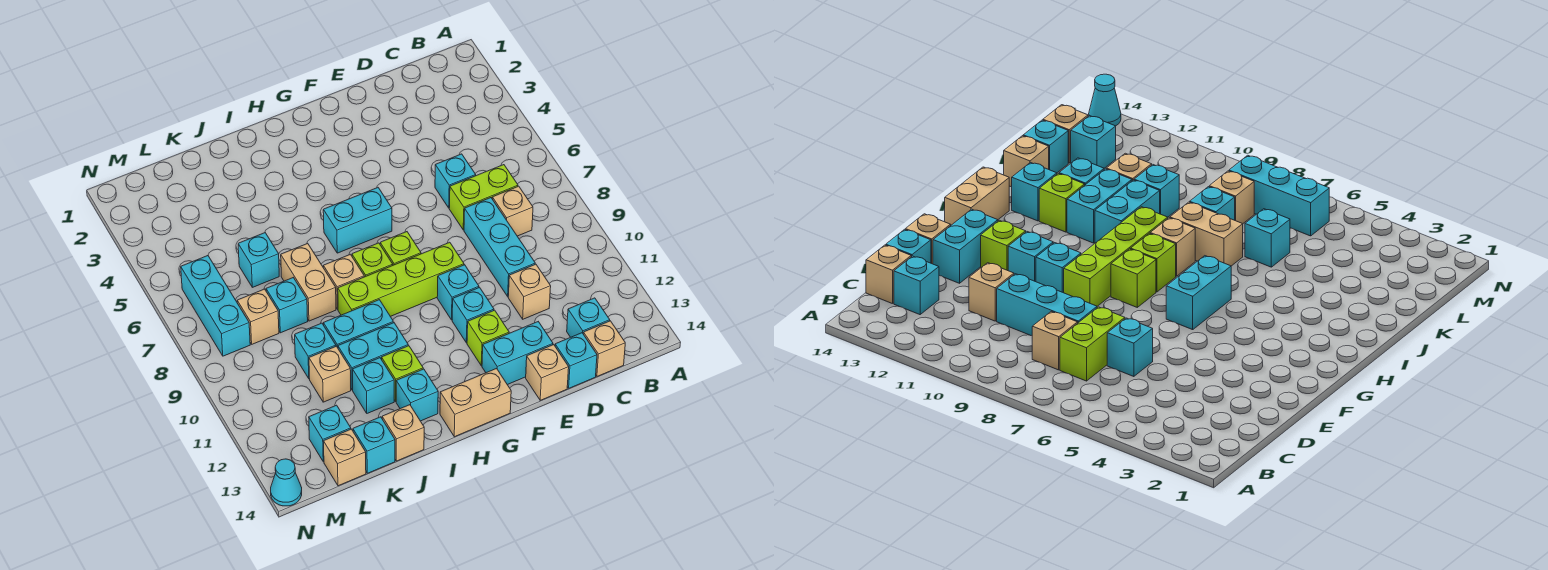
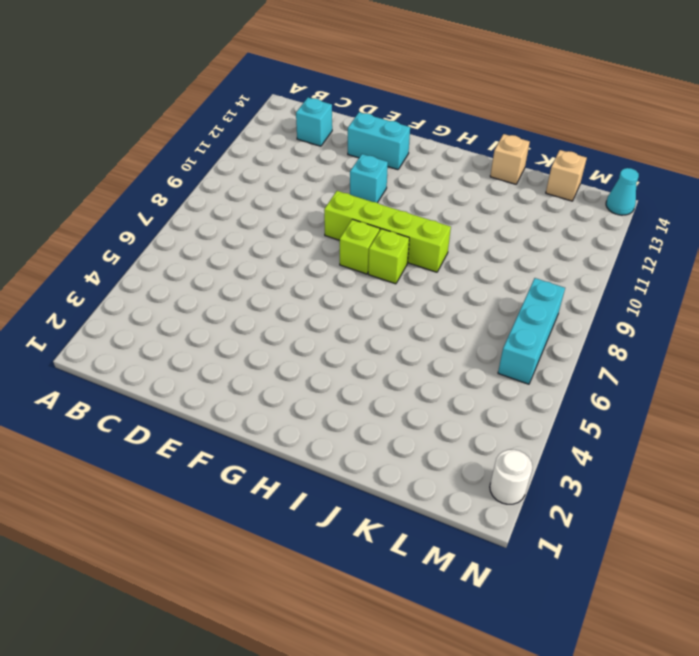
white 1x1 round brick [490,450,532,504] -> none
none -> lime 1x2 brick [449,165,518,230]
none -> tan 1x1 brick [492,186,533,236]
none -> tan 1x1 brick [583,321,625,376]
none -> cyan 1x1 brick [435,154,476,208]

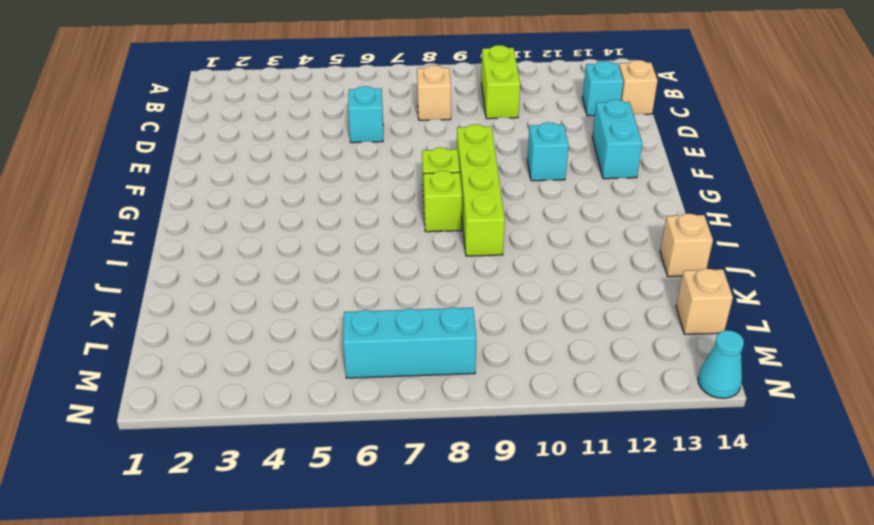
lime 1x2 brick [481,45,520,119] -> lime 1x2 brick moved to [449,165,518,230]
none -> cyan 1x3 brick [464,198,535,296]
none -> tan 1x1 brick [508,264,551,319]
none -> cyan 1x1 brick [555,333,597,388]
none -> tan 1x1 brick [526,345,569,400]

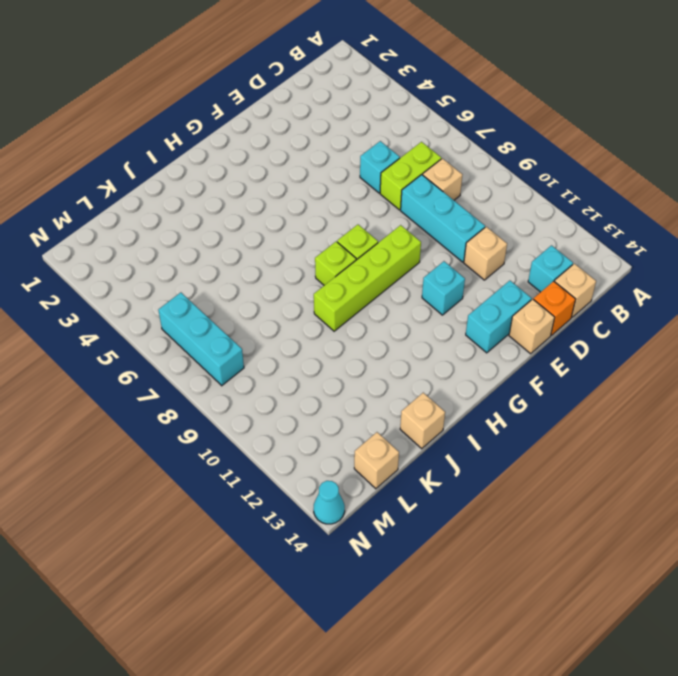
orange 1x1 brick [533,281,576,336] -> cyan 1x1 brick [555,333,597,388]
none -> cyan 1x1 brick [437,265,479,320]
none -> lime 1x1 brick [467,310,509,366]
none -> cyan 1x2 brick [323,188,392,253]
none -> tan 1x2 brick [440,369,511,437]

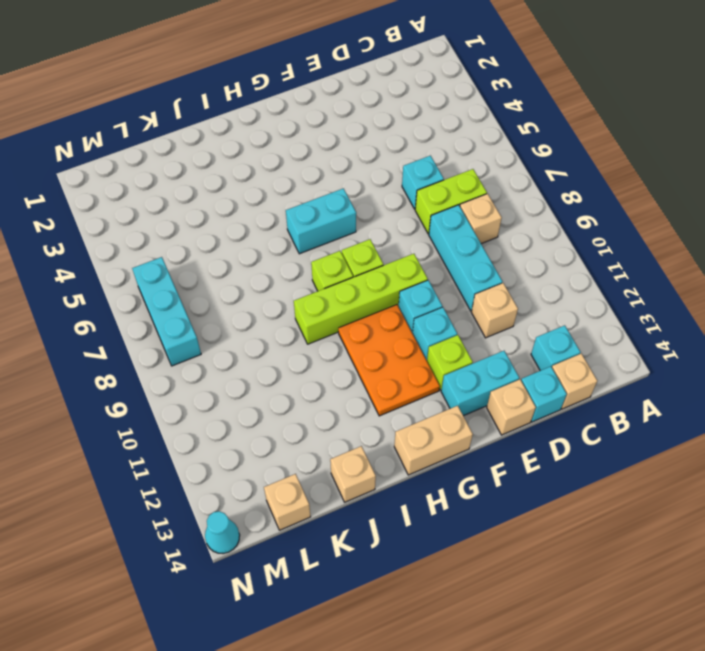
orange 2x3 plate [338,305,440,416] -> none
none -> tan 1x1 brick [323,254,364,309]
none -> cyan 1x2 brick [323,300,393,348]
none -> cyan 1x2 brick [338,323,408,390]
none -> lime 1x1 brick [382,346,423,401]

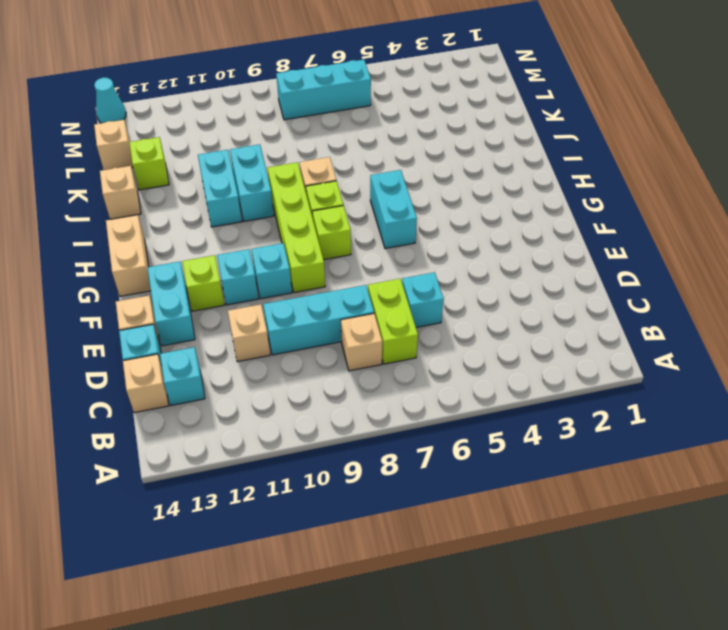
lime 1x1 brick [129,137,169,190] -> lime 1x1 brick moved to [382,346,423,401]
none -> cyan 1x1 brick [396,369,438,421]
none -> tan 1x2 brick [281,244,336,321]
none -> cyan 1x1 brick [353,358,394,413]
none -> cyan 1x1 brick [238,233,279,287]

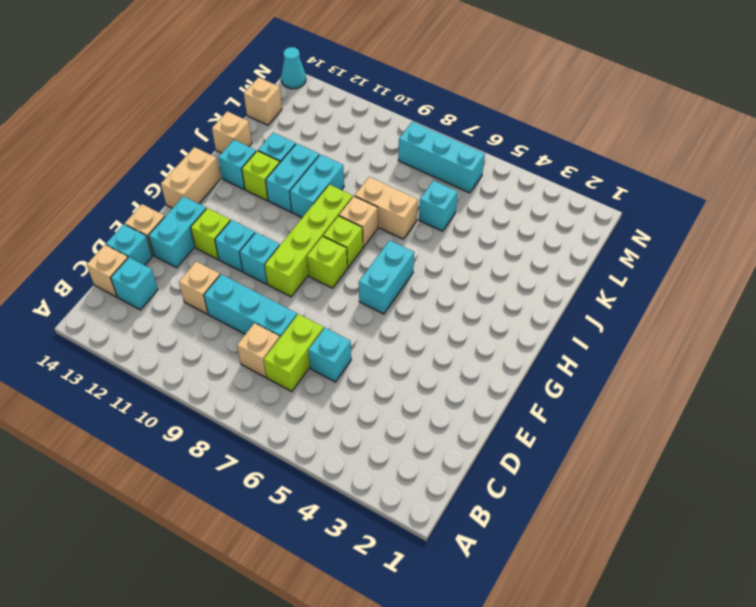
none -> cyan 1x1 brick [266,278,308,333]
none -> cyan 1x1 brick [295,323,336,378]
none -> tan 1x1 brick [309,346,351,402]
none -> cyan 1x1 brick [353,417,395,473]

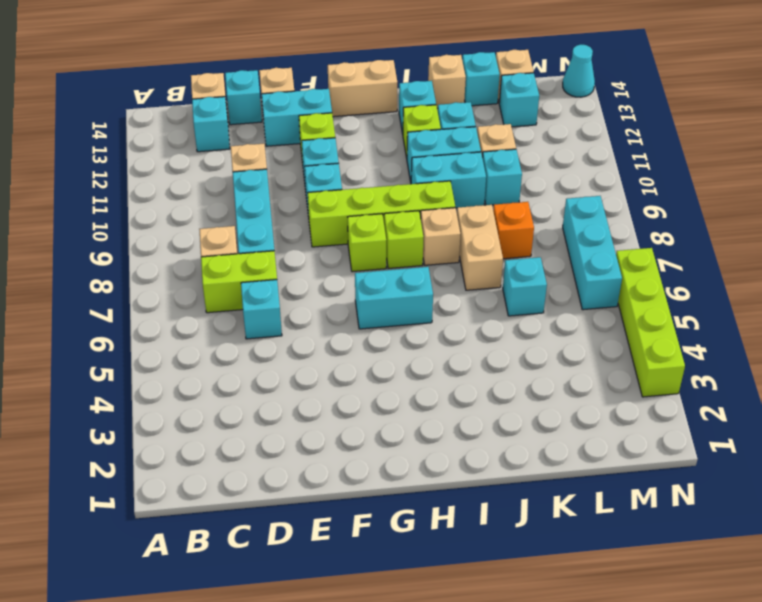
orange 1x1 brick [493,202,534,259] -> cyan 1x1 brick [266,278,308,333]
lime 1x4 brick [616,248,685,397] -> none
none -> tan 1x1 brick [237,289,279,344]

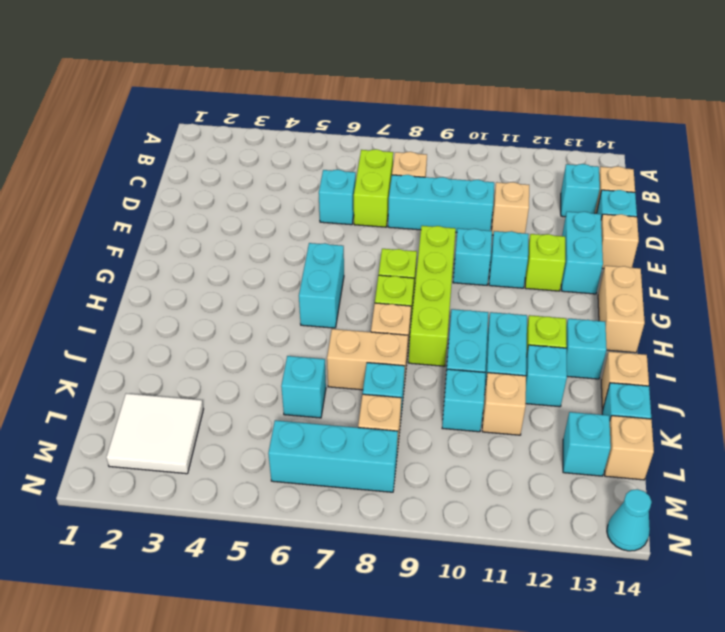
white 2x2 tile [106,393,203,474] -> none

